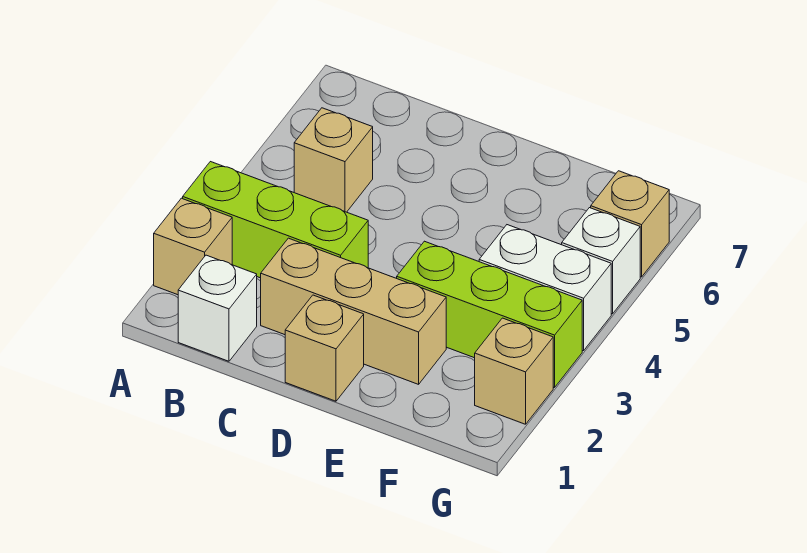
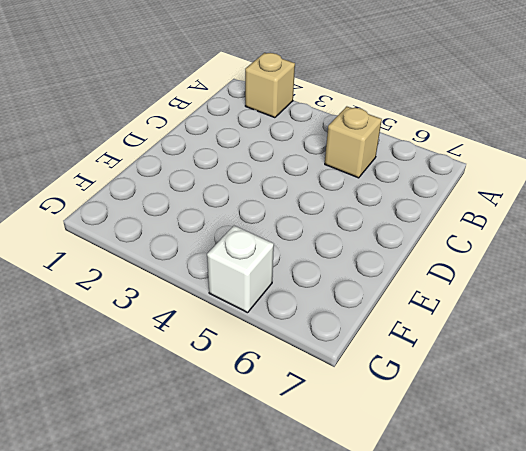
none -> lime 1x3 brick [183,162,368,278]
none -> white 1x1 brick [178,255,257,361]

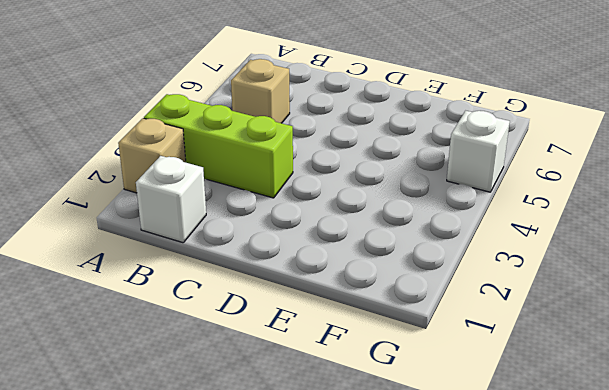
none -> tan 1x3 brick [261,238,446,384]
none -> tan 1x1 brick [285,295,364,401]

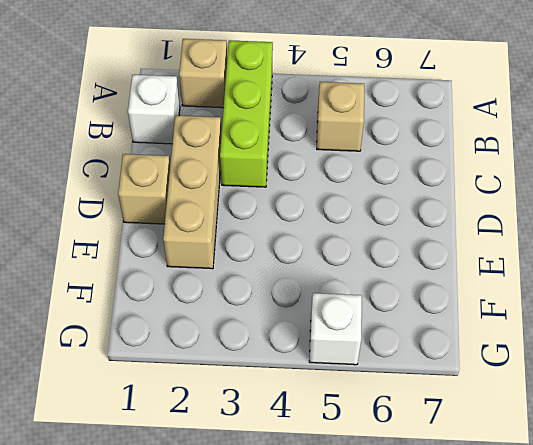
none -> lime 1x3 brick [397,241,582,388]
none -> white 1x2 brick [479,225,611,351]

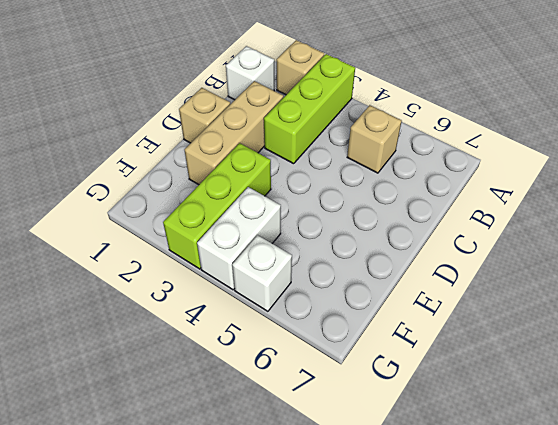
none -> tan 1x1 brick [475,318,553,424]
none -> tan 1x1 brick [591,171,669,277]

